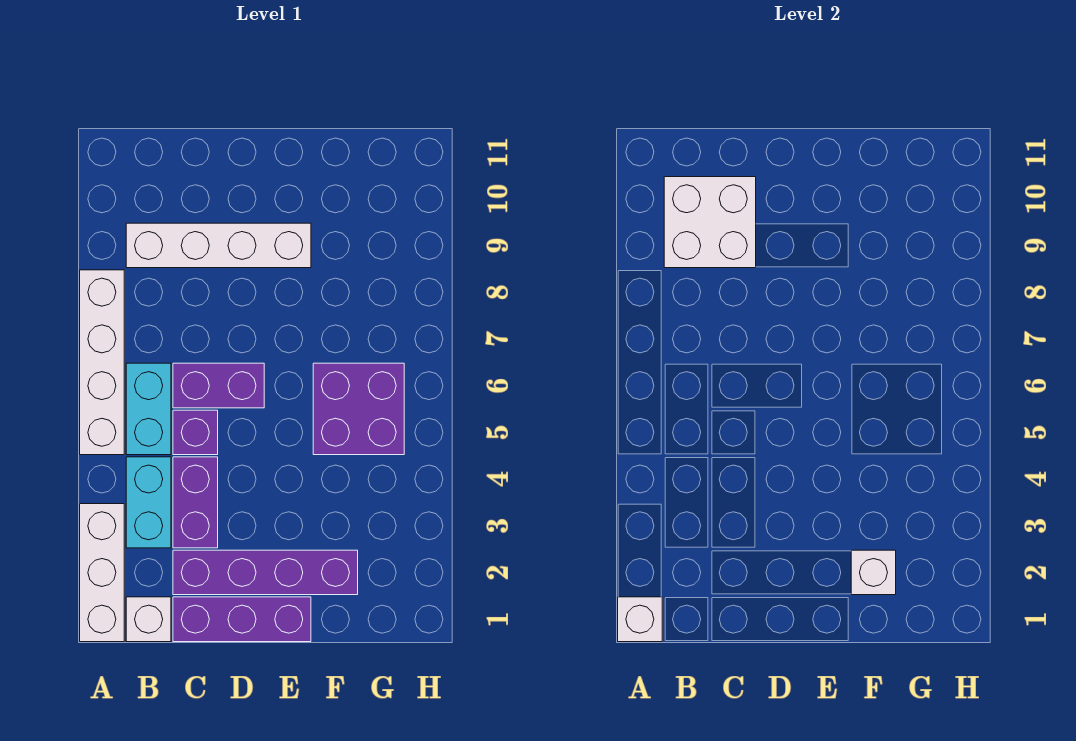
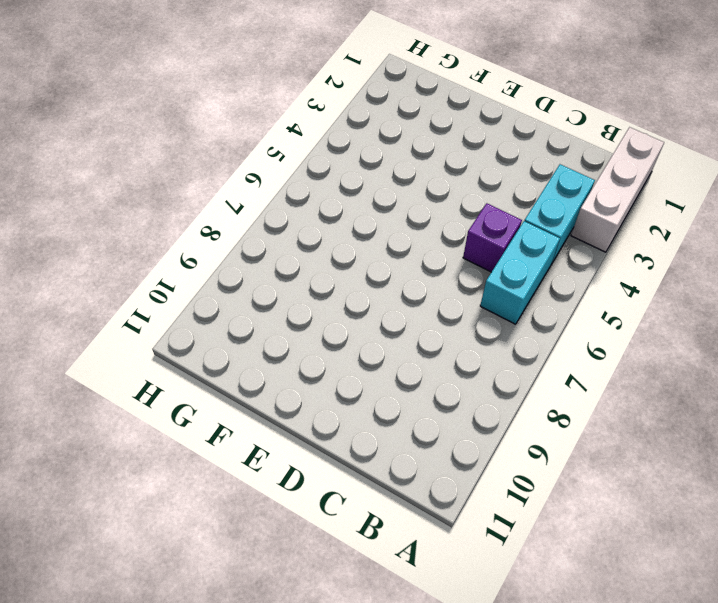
none -> white 1x4 brick [80,270,124,455]
none -> white 1x1 brick [126,597,171,642]
none -> white 1x4 brick [126,223,311,268]

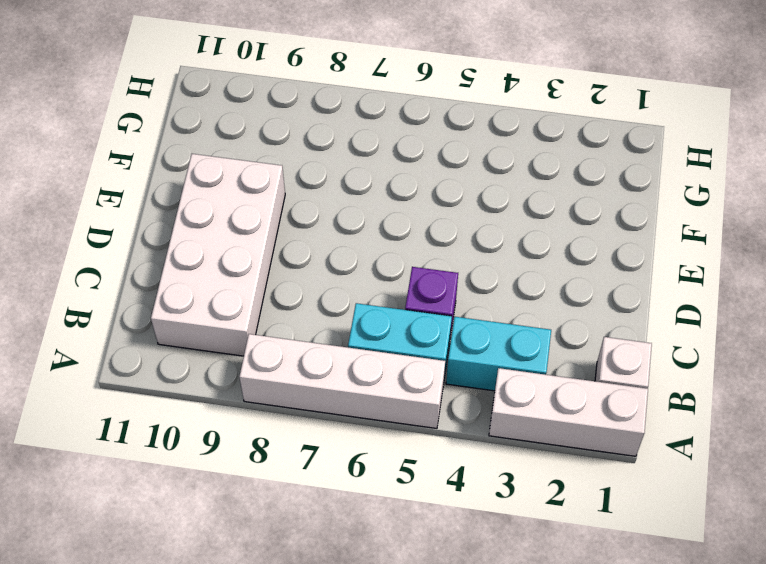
white 2x4 brick [151,154,285,356] -> white 1x4 brick [126,223,311,268]
none -> purple 1x3 brick [173,597,311,642]
none -> purple 1x4 brick [173,550,358,595]
none -> purple 1x2 brick [173,457,218,548]

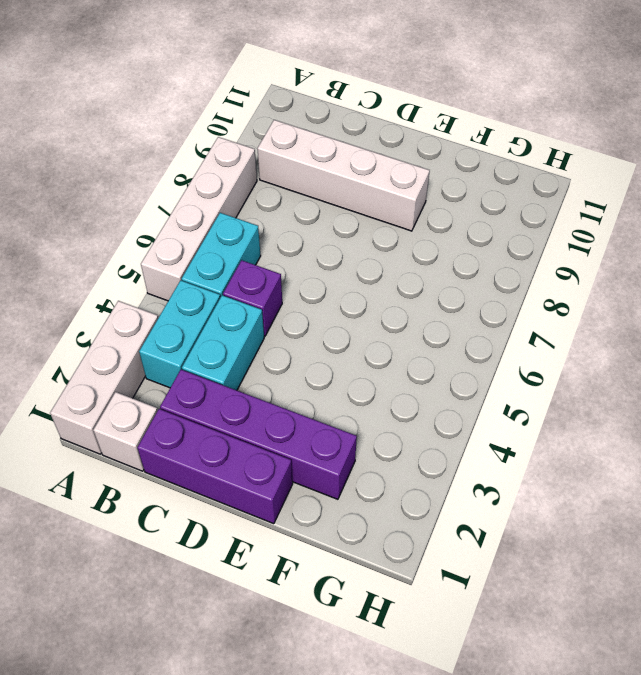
cyan 1x2 brick [182,295,264,390] -> purple 1x2 brick [173,457,218,548]
none -> purple 1x2 brick [173,363,264,408]
none -> purple 2x2 brick [313,363,404,455]
none -> white 1x1 brick [618,597,662,642]

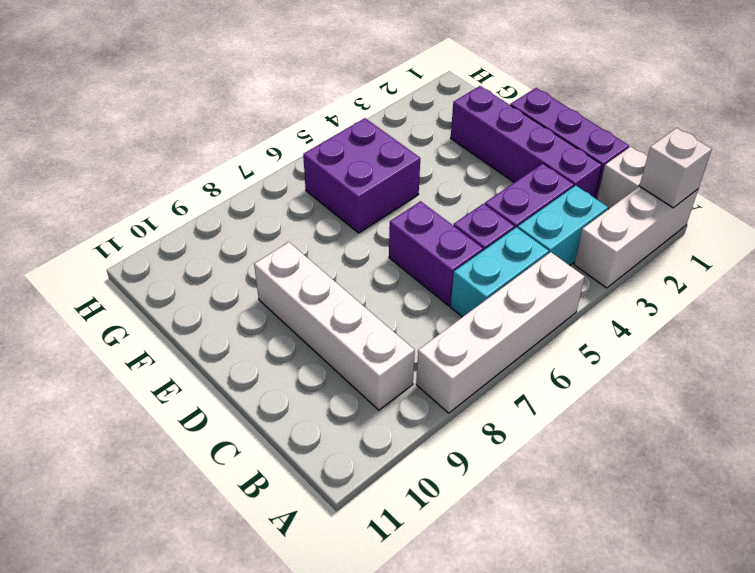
none -> white 2x2 brick [664,177,756,268]
none -> white 1x1 brick [851,550,896,595]

